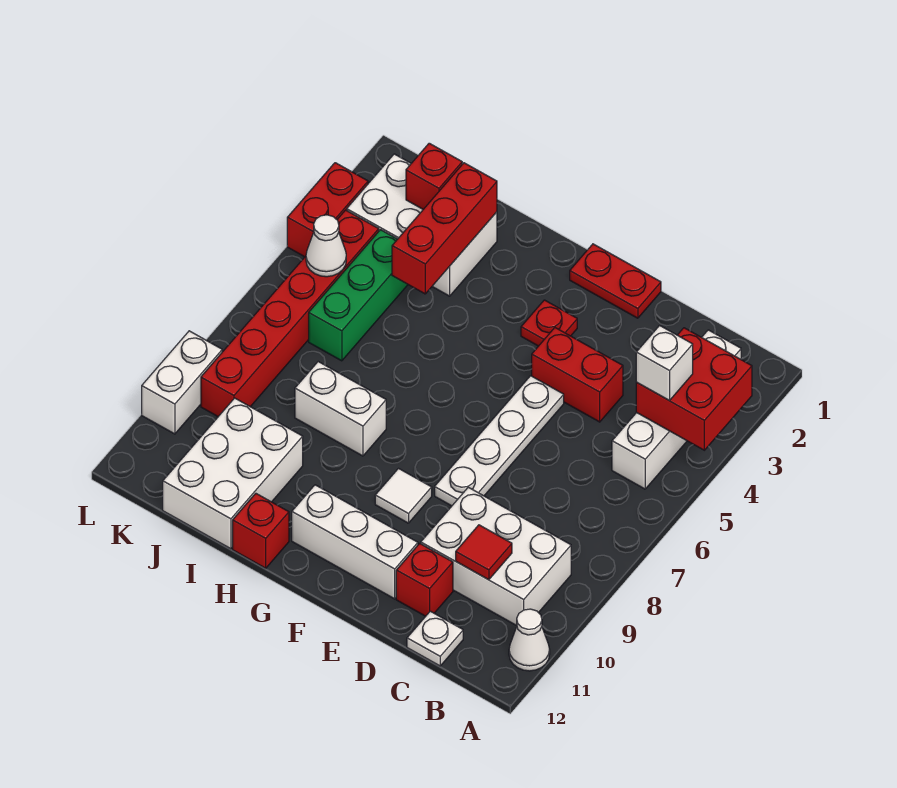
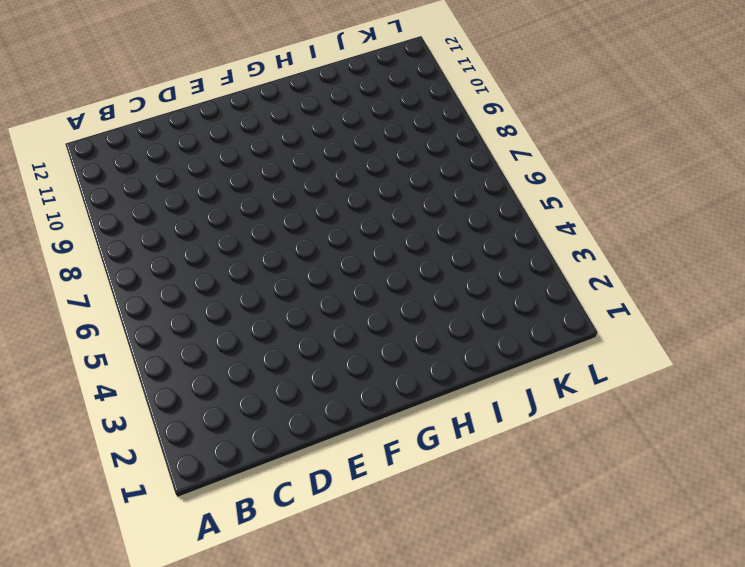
none -> white 1x1 cone [509,609,550,671]
none -> white 1x4 brick [612,330,741,489]
none -> white 2x3 brick [421,487,571,626]

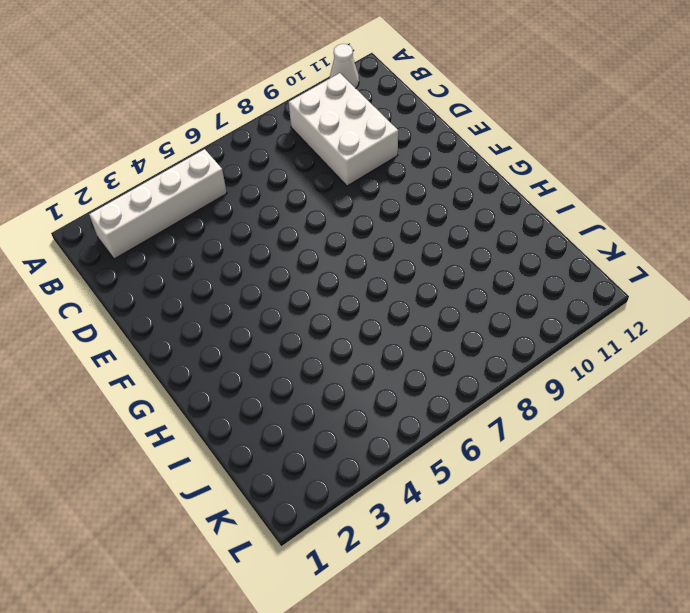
none -> white 1x1 plate [407,611,463,666]
none -> red 1x2 brick [532,328,623,422]
none -> red 1x1 brick [396,544,453,616]

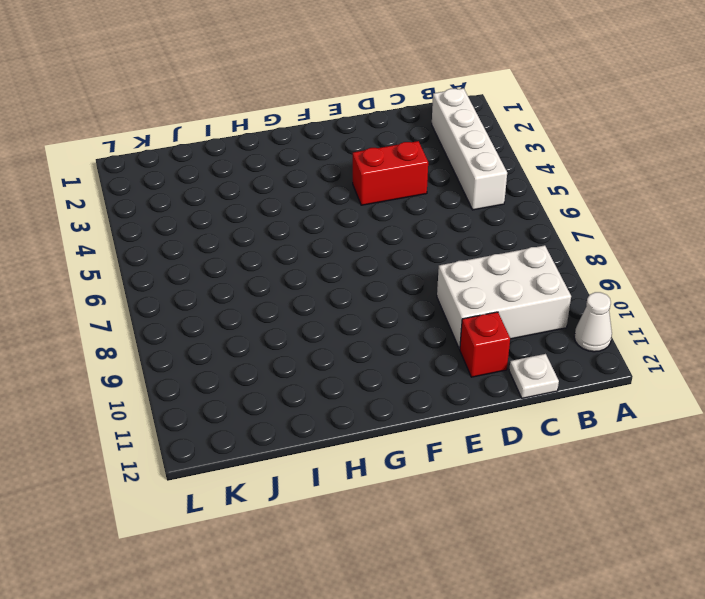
none -> red 1x2 plate [570,244,661,318]
none -> white 1x4 plate [435,376,564,506]
none -> white 1x3 brick [292,485,418,599]

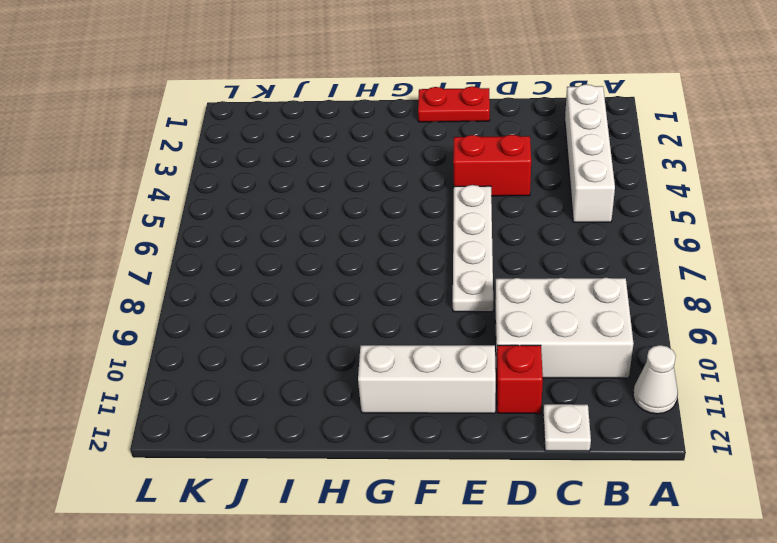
none -> red 1x1 plate [521,300,577,346]
none -> white 1x1 tile [375,469,432,523]
none -> white 1x2 brick [295,362,386,456]

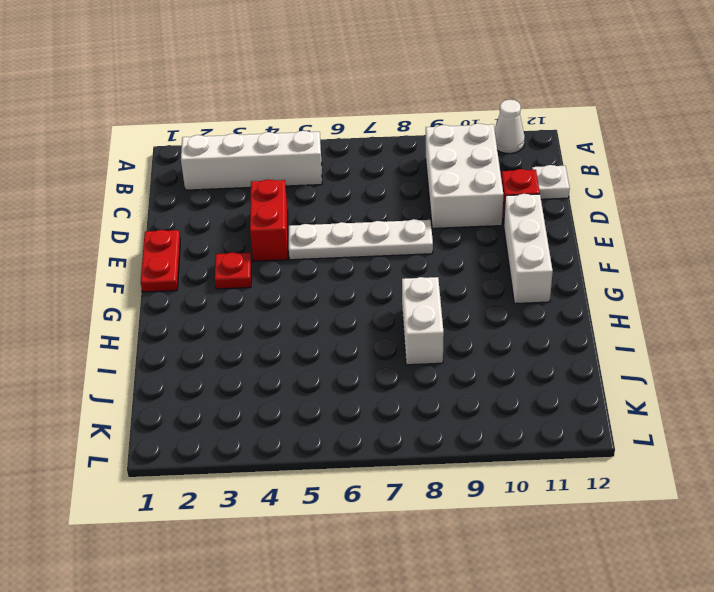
none -> white 1x1 tile [375,469,432,523]
none -> red 1x1 brick [233,494,289,568]
none -> white 2x3 brick [347,154,497,296]

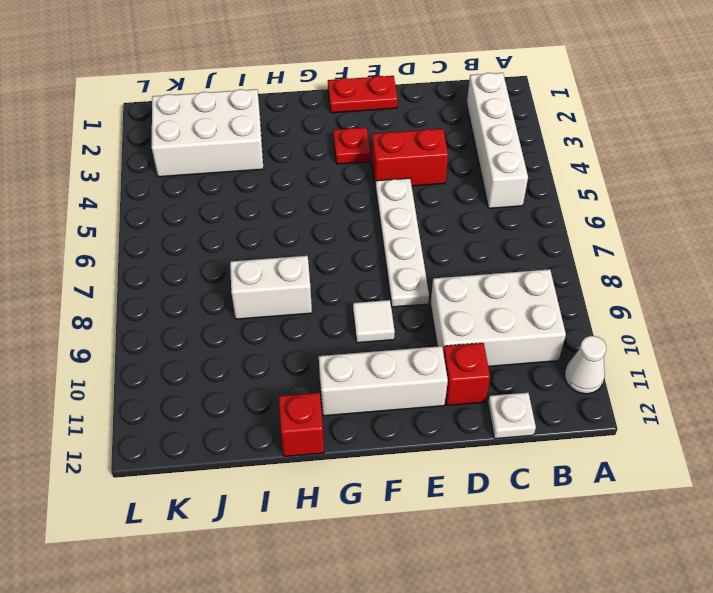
none -> white 2x3 brick [163,398,303,549]
none -> green 1x3 brick [309,230,408,361]
none -> red 1x6 brick [201,210,379,417]

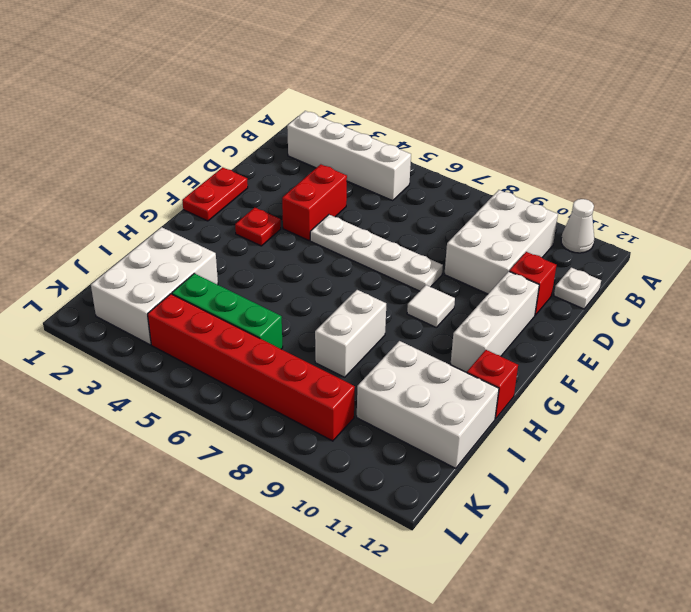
none -> red 1x2 brick [287,163,368,257]
none -> white 1x2 brick [142,331,222,434]
none -> red 2x2 brick [636,328,752,450]

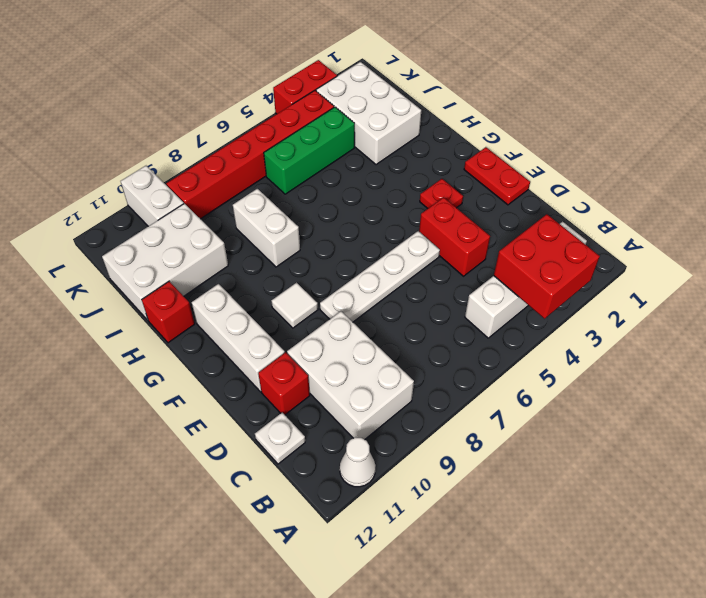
white 1x2 brick [121,166,184,226] -> white 1x2 brick turned to [142,331,222,434]
none -> red 1x1 tile [456,525,512,580]
none -> red 1x3 brick [392,163,497,294]
none -> red 1x1 brick [406,143,462,209]

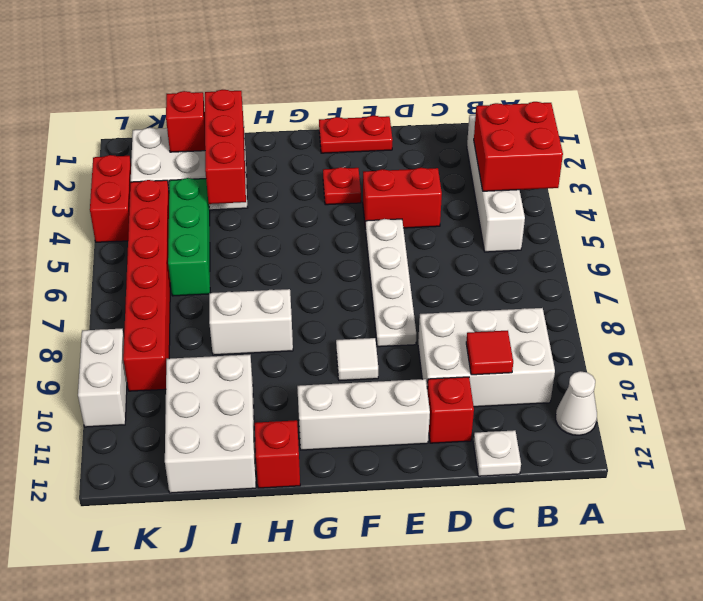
none -> white 1x1 cone [306,215,346,277]
none -> white 1x1 brick [636,326,693,400]

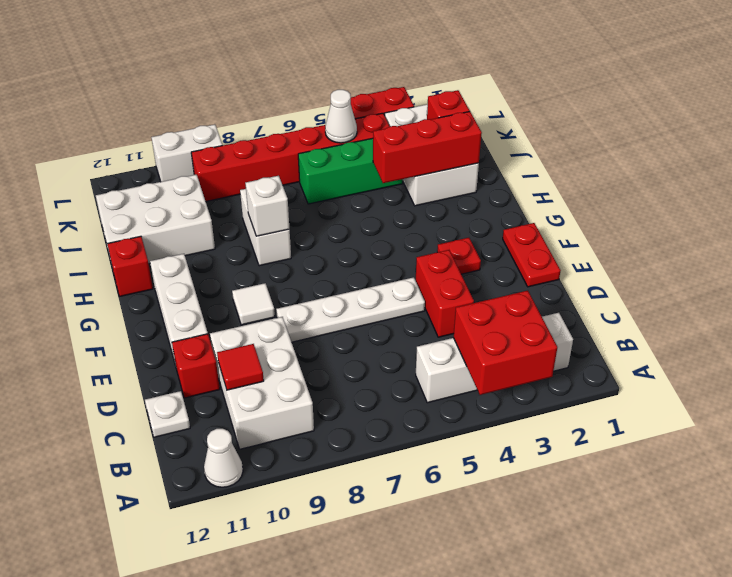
white 1x1 brick [245,176,289,236] -> white 1x1 brick moved to [636,326,693,400]

